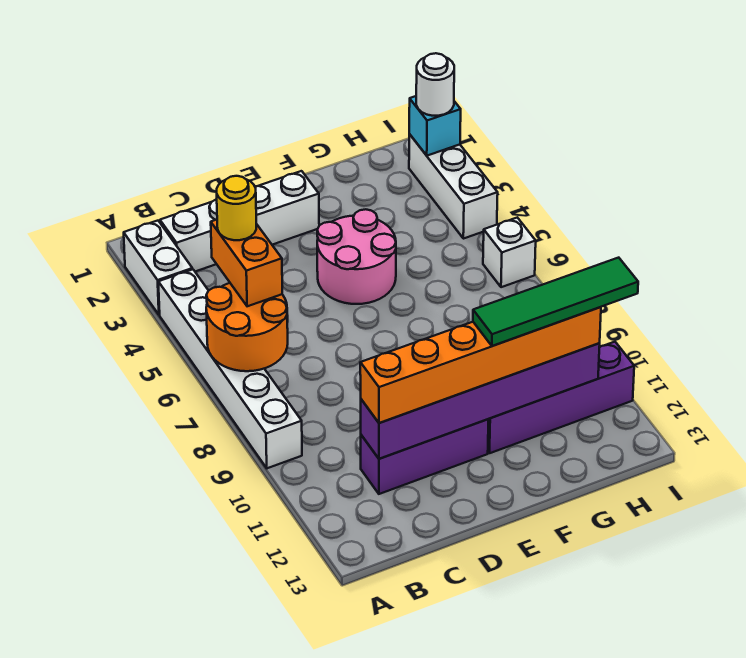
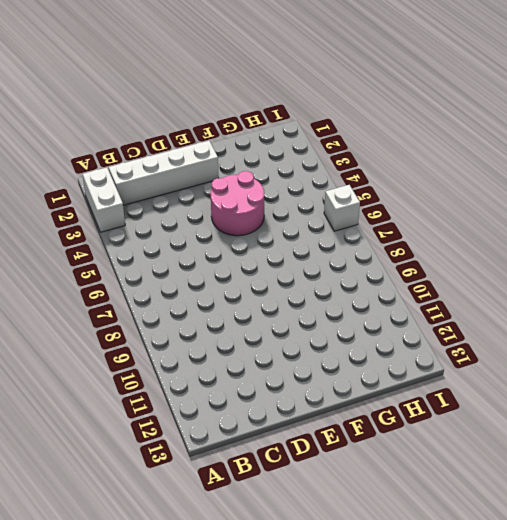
none -> white 1x6 brick [158,269,302,468]
none -> purple 1x3 brick [361,419,488,494]
none -> purple 1x4 brick [488,342,634,453]

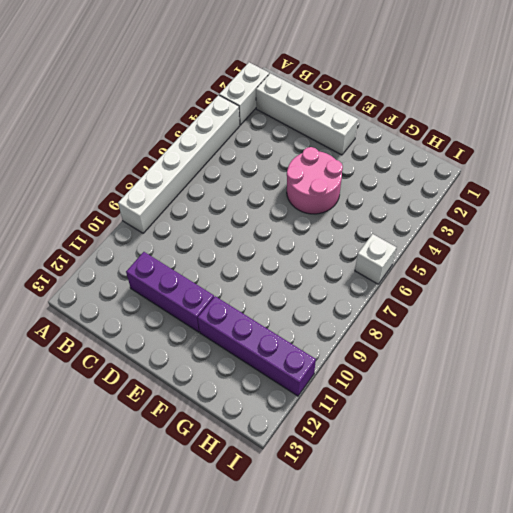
none -> white 1x3 brick [409,134,498,239]
none -> orange 2x2 round brick [206,283,288,371]
none -> purple 1x6 brick [361,343,600,459]

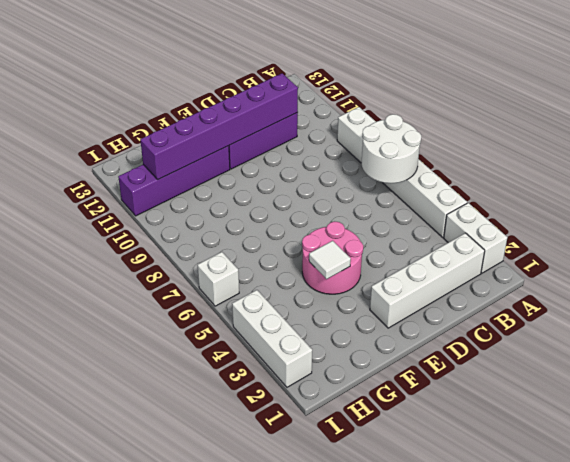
white 2x2 round brick [361,114,421,183] -> orange 2x2 round brick [206,283,288,371]
white 1x1 tile [309,241,351,279] -> none
none -> cyan 1x1 brick [409,96,461,156]
none -> orange 1x2 brick [211,220,282,306]
none -> orange 1x6 brick [360,307,601,423]

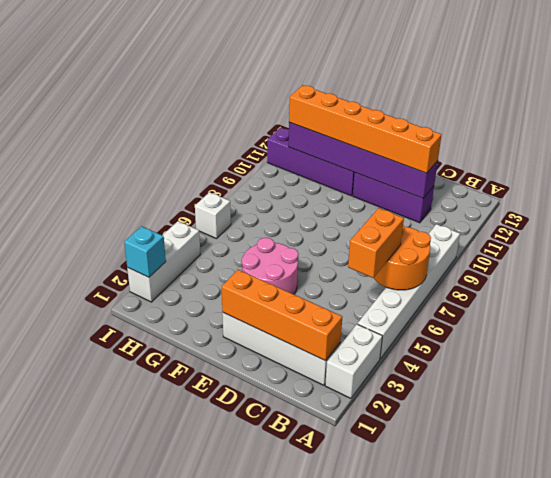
orange 1x4 brick [222,270,342,361] -> none
none -> white 1x1 round brick [416,53,454,116]
none -> yellow 1x1 round brick [217,176,256,240]
none -> green 1x4 tile [473,258,638,346]

